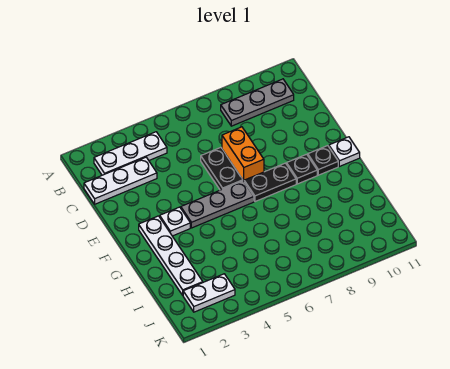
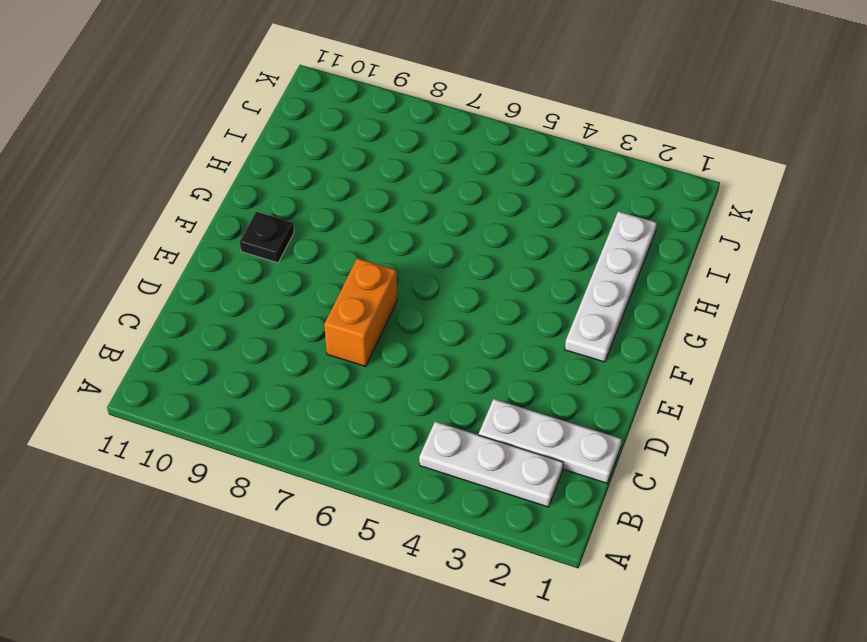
none -> grey 1x3 plate [221,79,294,126]
none -> black 1x2 plate [201,147,243,190]
none -> white 1x1 plate [160,207,190,236]

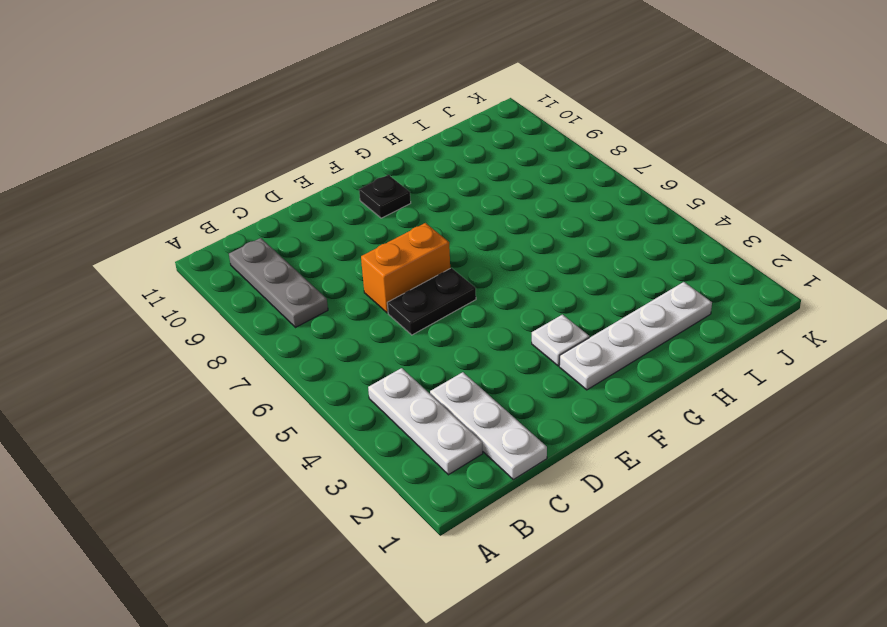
none -> grey 1x3 plate [181,181,254,228]
none -> black 1x2 plate [244,163,296,202]
none -> black 1x1 plate [287,154,317,184]

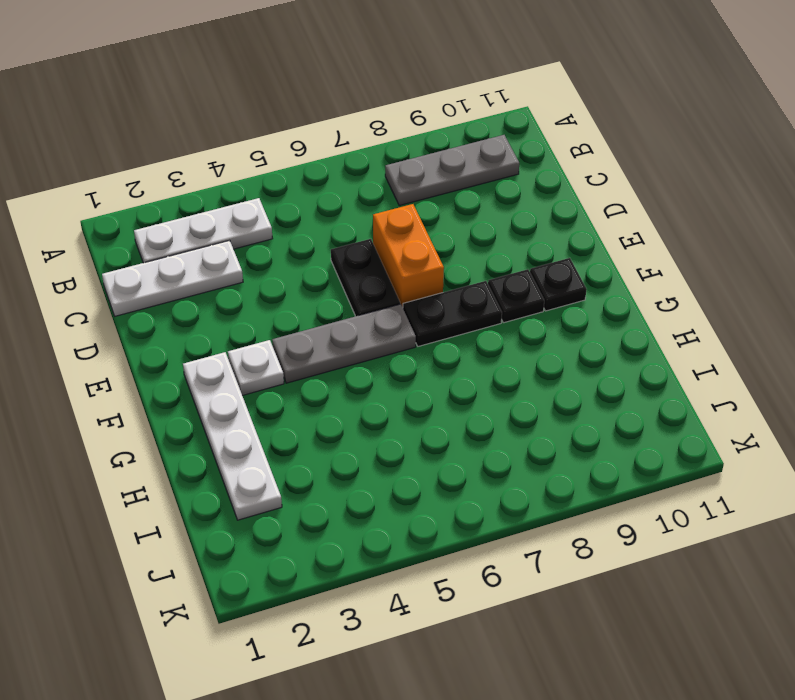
none -> white 1x1 plate [329,137,360,166]
none -> white 1x2 plate [183,274,235,312]

